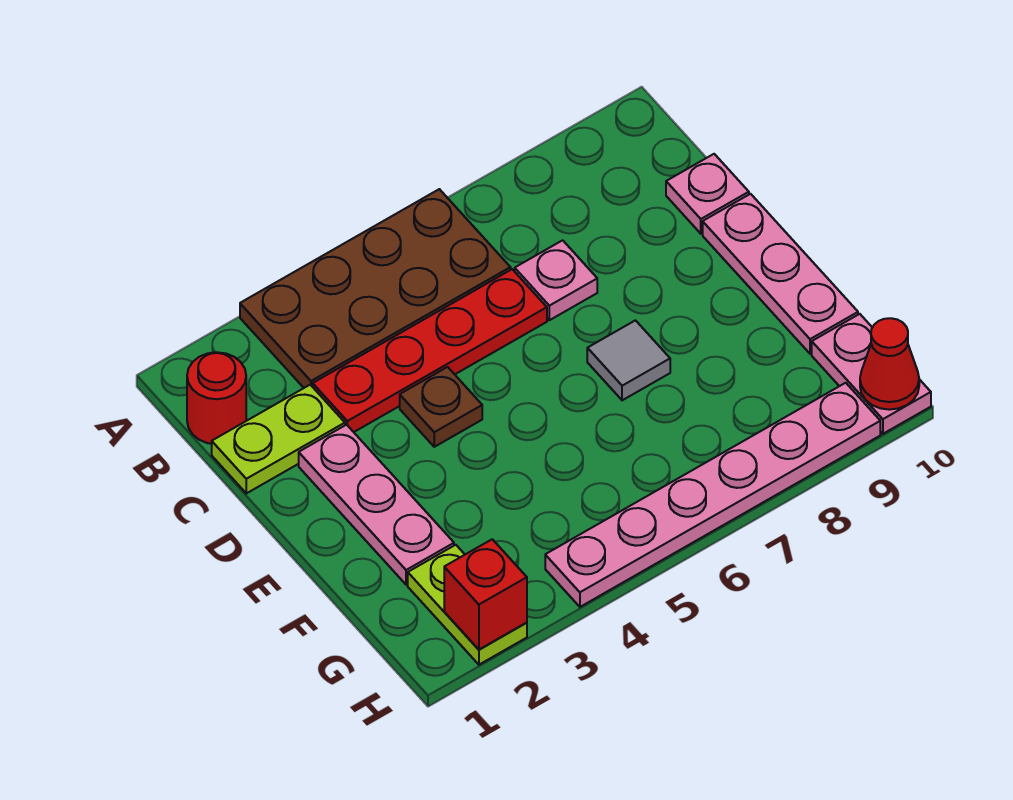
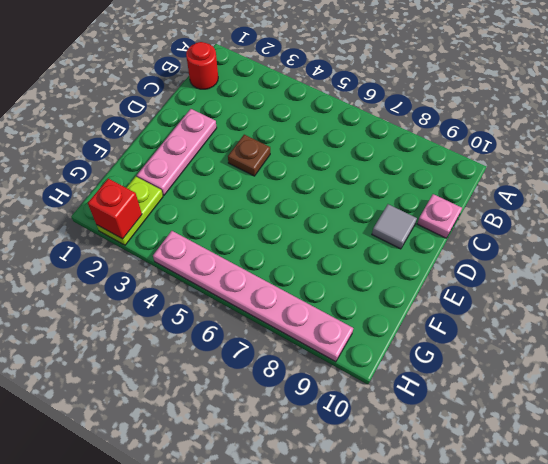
grey 1x1 tile [372,204,417,249] -> grey 1x1 tile moved to [587,320,670,400]
none -> brown 2x4 plate [240,189,511,388]
none -> lime 1x2 plate [212,385,345,493]
none -> red 1x4 plate [313,269,547,432]

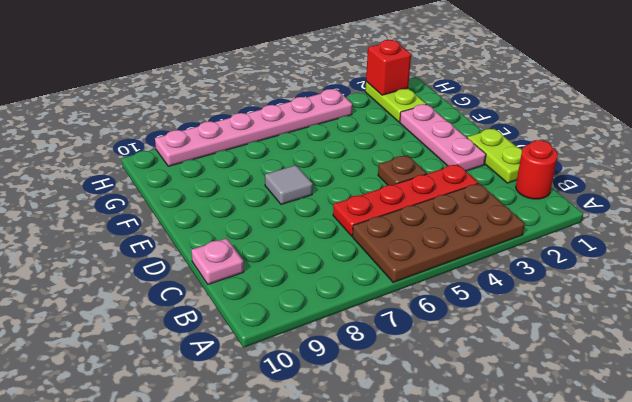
lime 1x2 plate [467,129,522,183] -> lime 1x2 plate turned to [212,385,345,493]
none -> pink 1x1 plate [515,240,597,320]
none -> pink 1x3 plate [703,194,858,354]
none -> pink 1x2 plate [812,314,931,434]

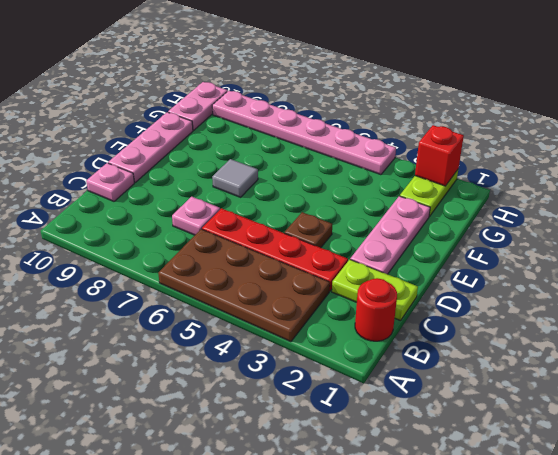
none -> red 1x1 cone [860,318,919,410]

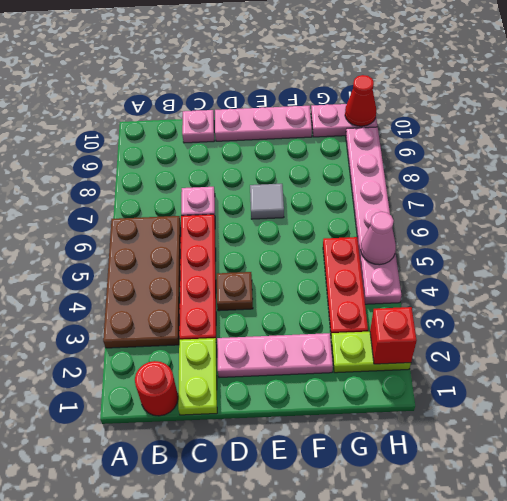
red 1x3 plate [323,237,368,337] -> none
pink 1x1 cone [361,212,396,265] -> none

